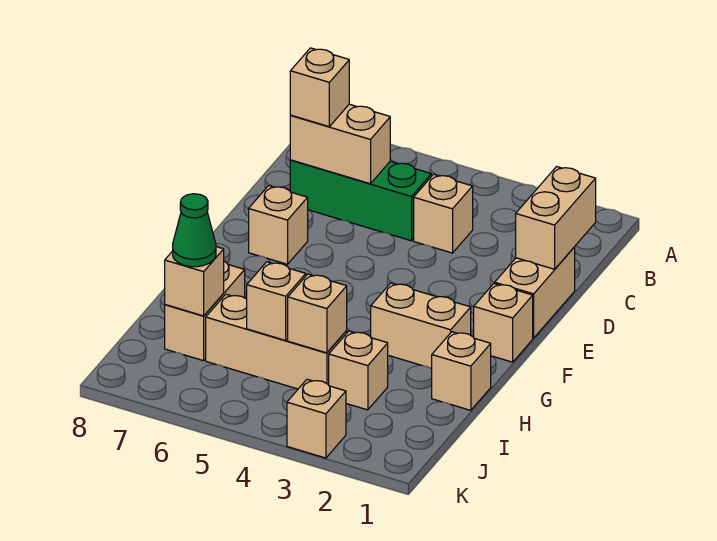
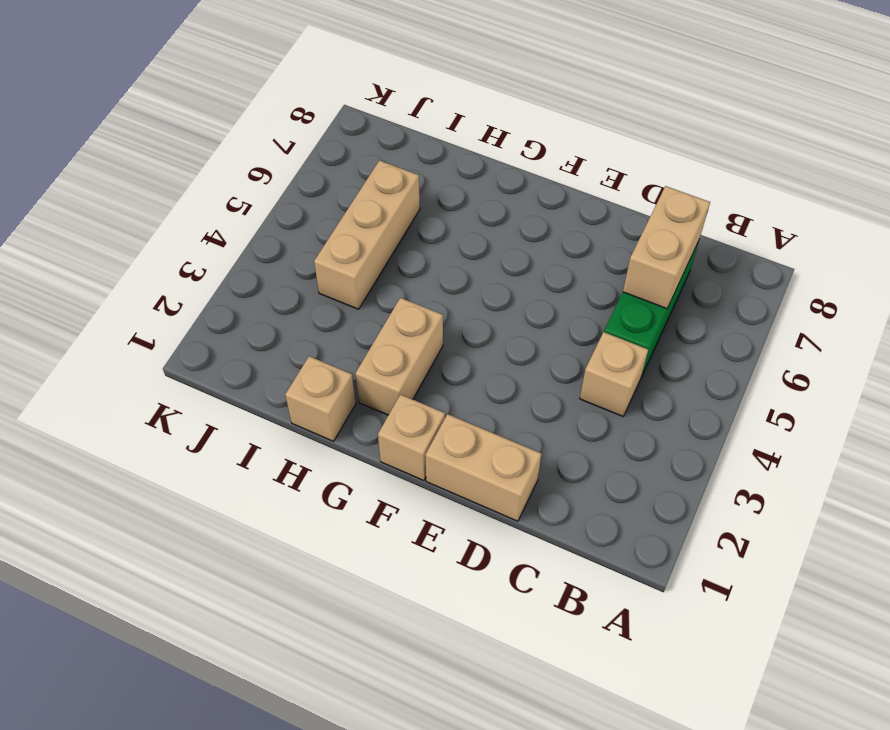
none -> tan 1x1 brick [249,186,308,264]
none -> tan 1x2 brick [165,262,245,361]
none -> tan 1x1 brick [329,331,388,410]

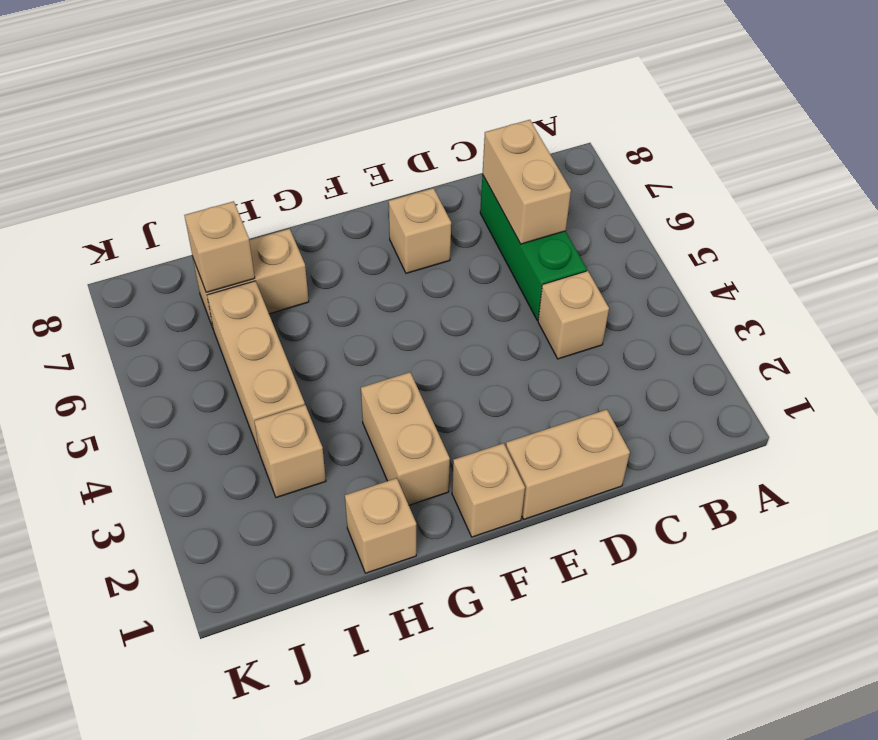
none -> tan 1x1 brick [287,379,346,458]
none -> tan 1x2 brick [516,167,596,269]
none -> tan 1x1 brick [288,274,347,353]

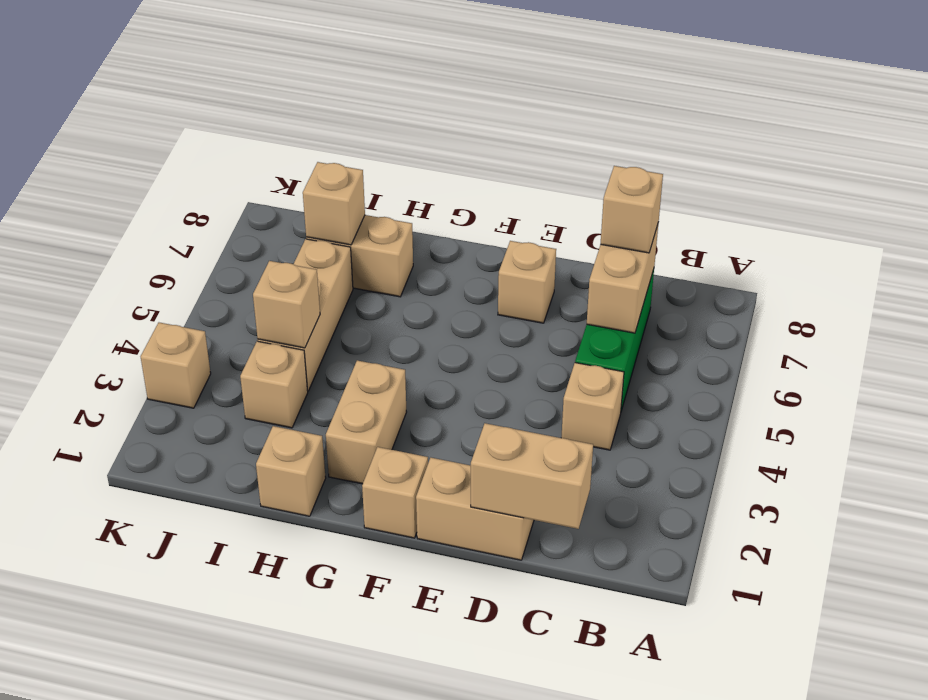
none -> tan 1x1 brick [247,262,306,340]
none -> green 1x1 cone [173,194,216,267]

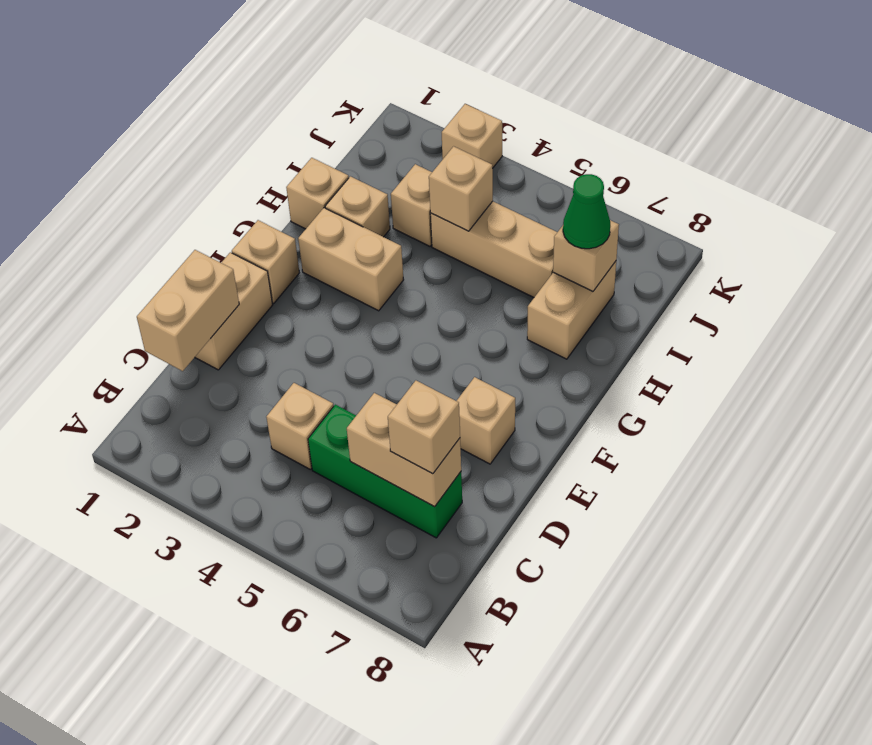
tan 1x1 brick [325,176,390,237] -> tan 1x1 brick moved to [247,262,306,340]

